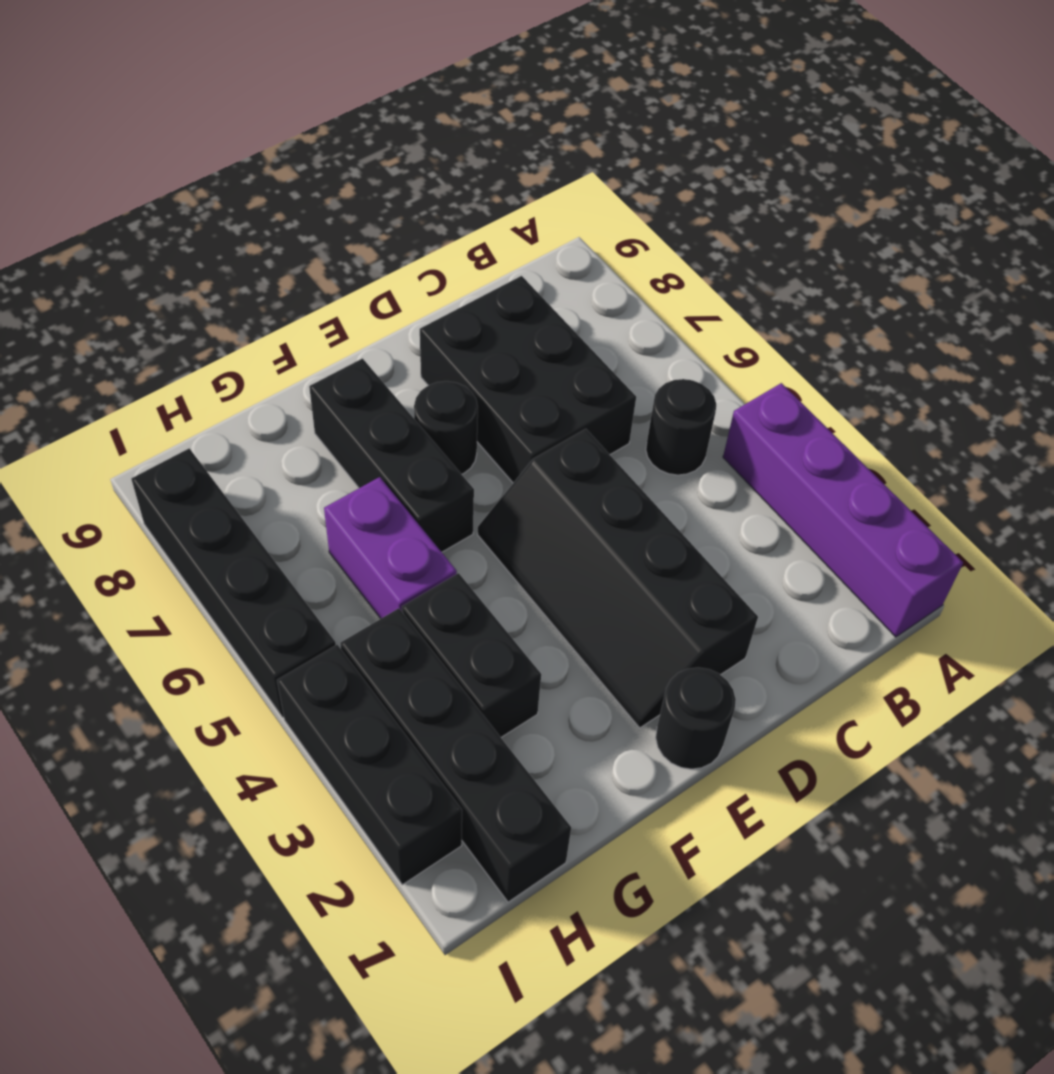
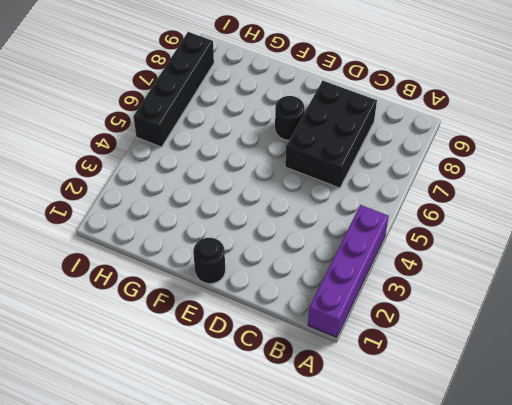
none -> black 1x1 round brick [646,379,716,475]
none -> black 2x4 slope [478,429,758,728]
none -> black 1x3 brick [309,358,474,552]

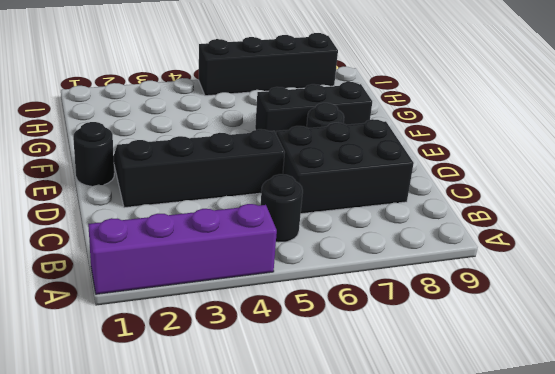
none -> black 1x2 brick [402,573,541,737]
none -> purple 1x2 brick [324,477,457,619]
none -> black 1x4 brick [340,608,571,902]

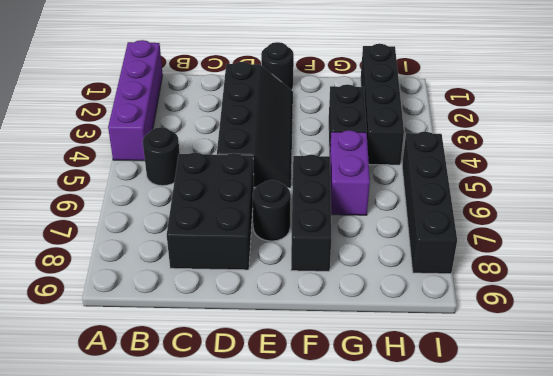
none -> black 1x3 brick [277,645,462,885]

